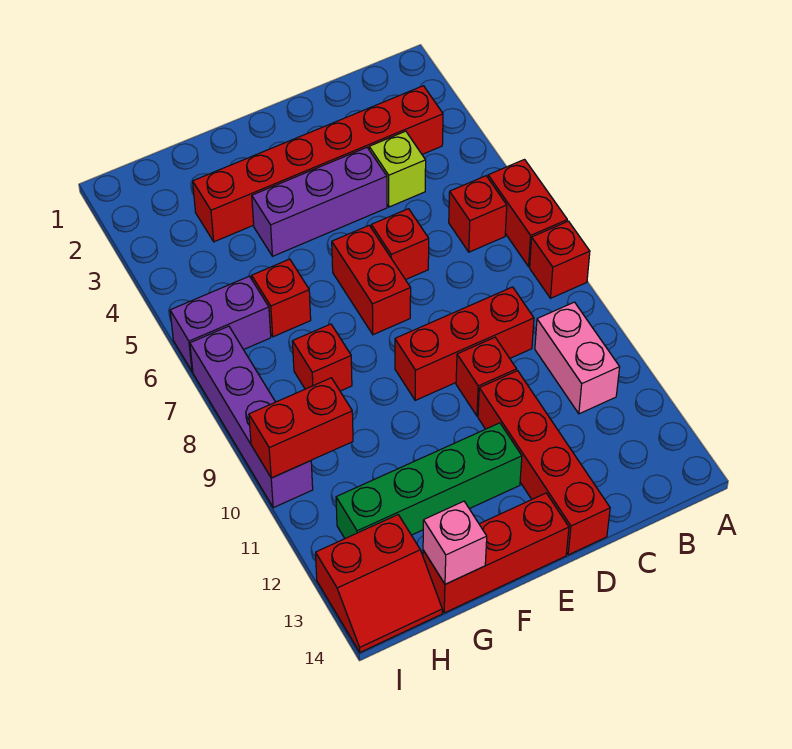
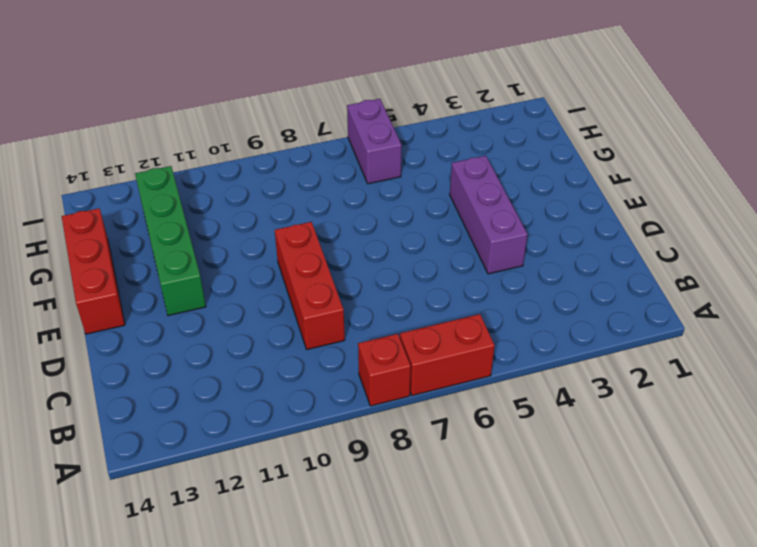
none -> red 1x6 brick [193,86,443,242]
none -> red 1x1 brick [449,176,507,252]
none -> pink 1x2 brick [535,302,620,414]

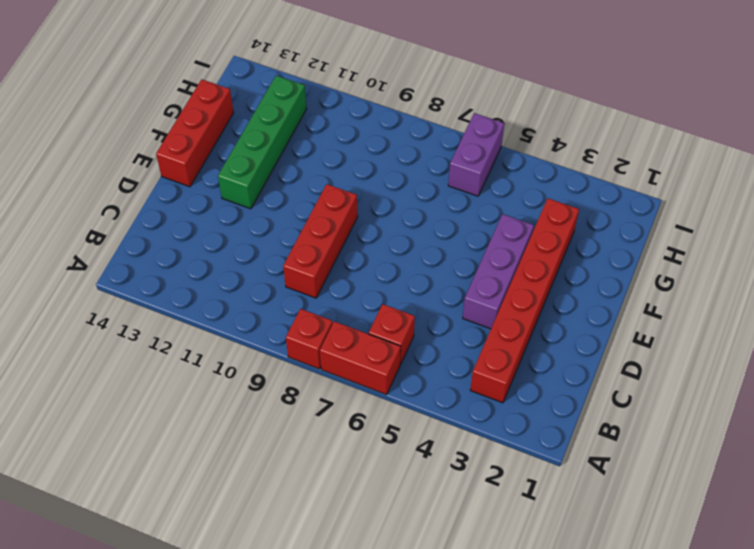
none -> pink 1x2 brick [535,302,620,414]
none -> lime 1x1 brick [369,131,426,207]
none -> red 1x1 brick [371,209,429,280]

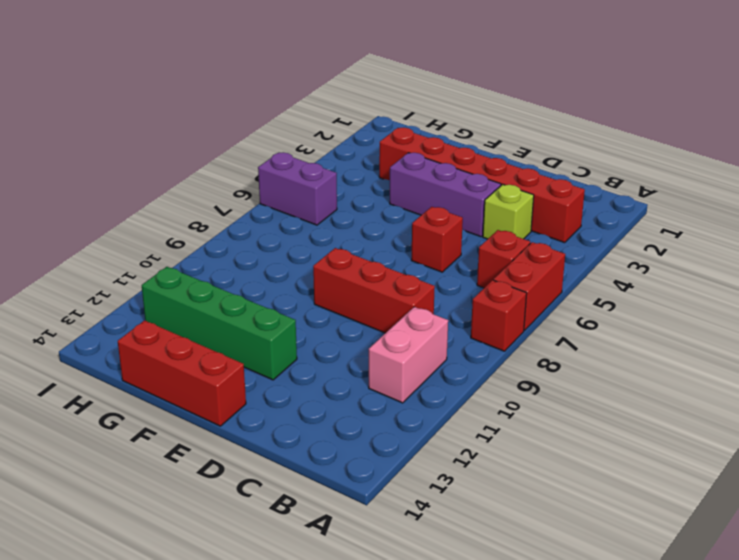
none -> red 1x1 brick [456,337,517,416]
none -> red 1x4 brick [478,371,610,555]
none -> red 1x2 brick [332,226,411,335]

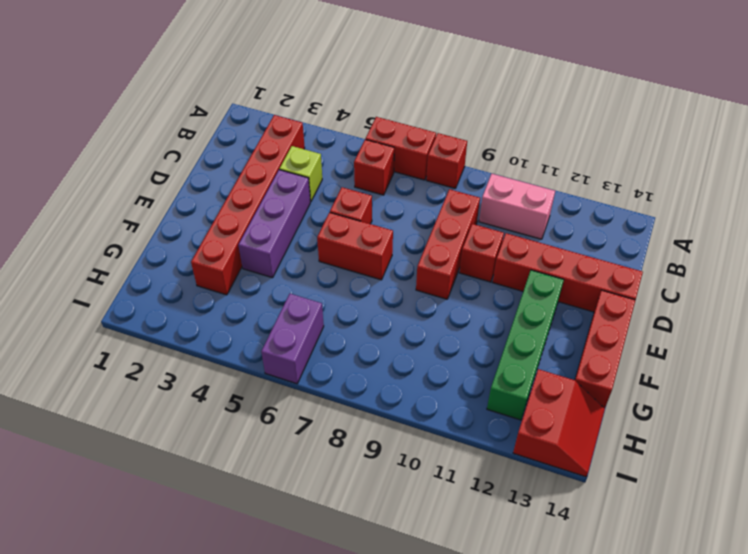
none -> red 1x1 brick [252,259,311,337]
none -> red 1x1 brick [292,324,352,391]
none -> purple 1x4 brick [190,326,313,508]

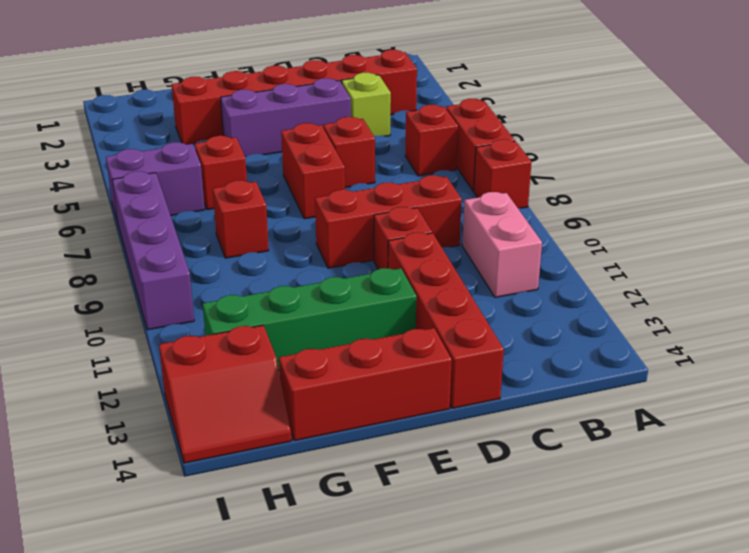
none -> pink 1x1 brick [423,501,487,584]
none -> red 1x2 brick [249,378,353,478]

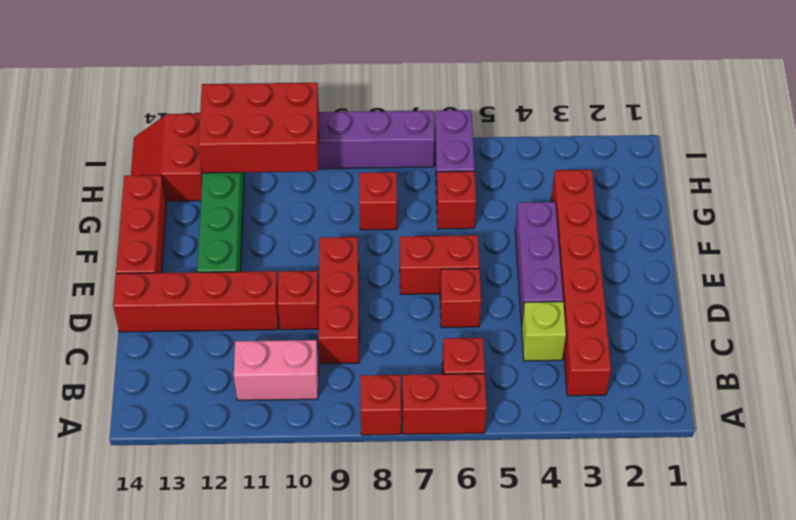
red 2x3 brick [198,83,319,173] -> red 1x2 brick [249,378,353,478]
none -> pink 1x1 brick [423,501,487,584]

